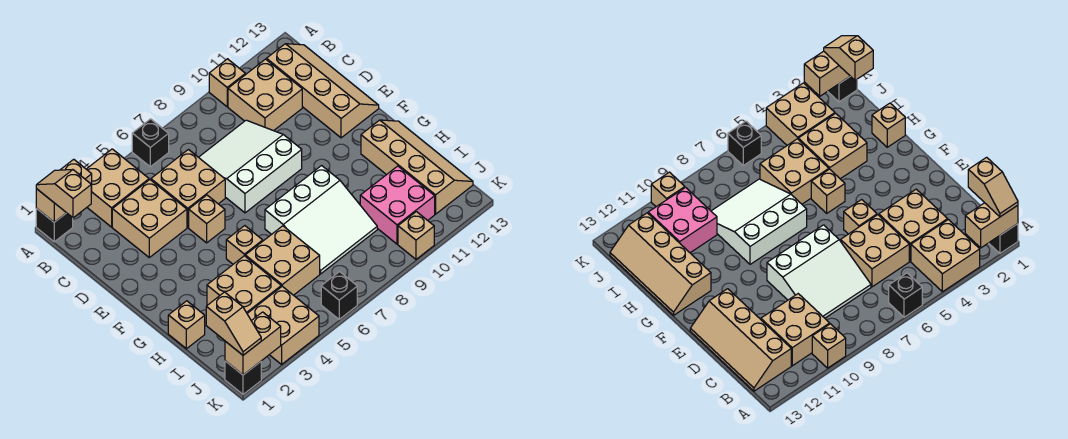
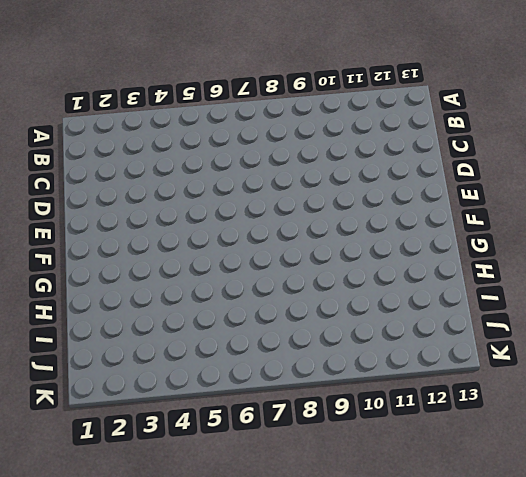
none -> black 1x1 brick [36,208,73,242]
none -> tan 2x2 brick [87,149,149,227]
none -> black 1x1 brick [132,119,169,167]

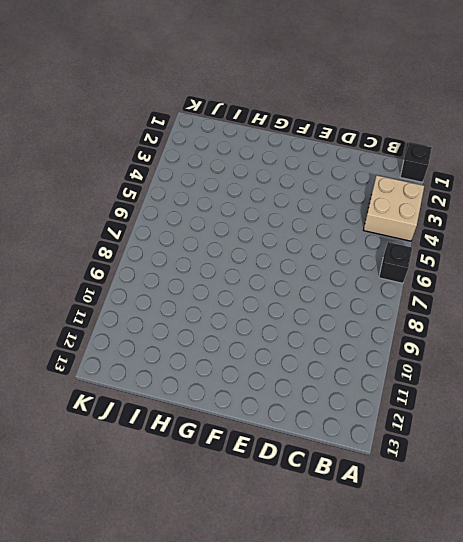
none -> tan 1x1 brick [209,59,245,107]
none -> tan 2x2 brick [228,59,302,131]
none -> tan 2x4 slope [267,44,379,138]

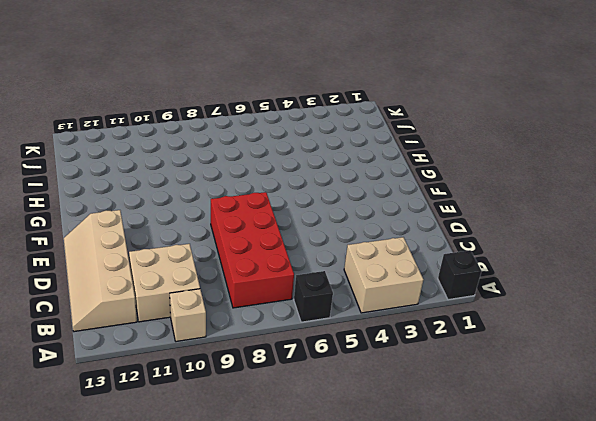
red 2x4 brick [211,192,294,308] -> white 3x3 slope [199,120,302,213]
none -> tan 2x2 brick [112,180,187,257]
none -> tan 2x2 brick [151,150,225,227]
none -> tan 1x1 brick [189,195,225,243]

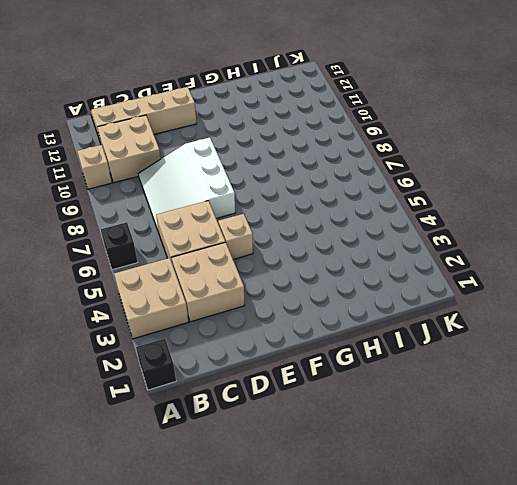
none -> tan 1x1 brick [226,226,263,264]
none -> white 3x3 slope [265,166,377,274]
none -> tan 2x4 slope [361,120,473,214]

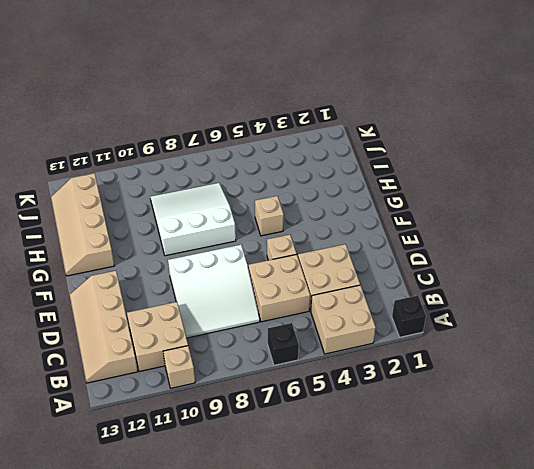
none -> tan 1x1 brick [168,301,205,349]
none -> tan 2x2 brick [207,256,281,313]
none -> tan 2x2 brick [245,226,320,295]

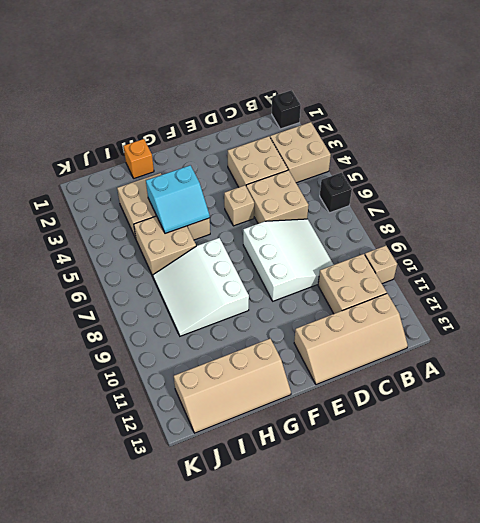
cyan 2x2 slope [146,165,210,233] -> none
orange 1x1 brick [124,139,154,178] -> tan 1x1 brick [168,301,205,349]
none -> pink 2x2 brick [360,166,435,244]
none -> tan 2x2 brick [247,286,319,364]
none -> black 1x1 brick [225,361,261,394]

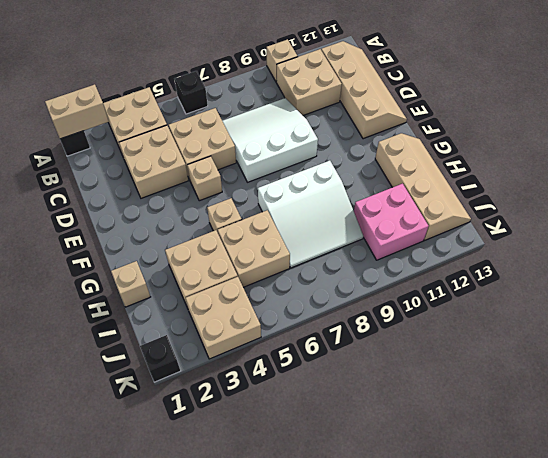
none -> black 1x1 brick [321,272,357,319]
none -> tan 1x1 brick [398,212,434,259]
none -> tan 1x2 brick [225,312,281,375]

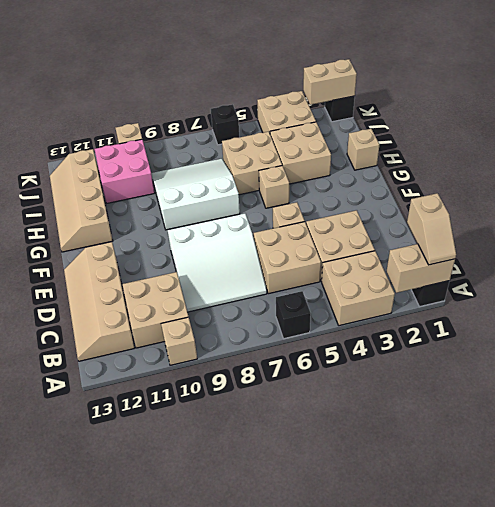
none -> tan 1x2 slope [206,292,261,355]

